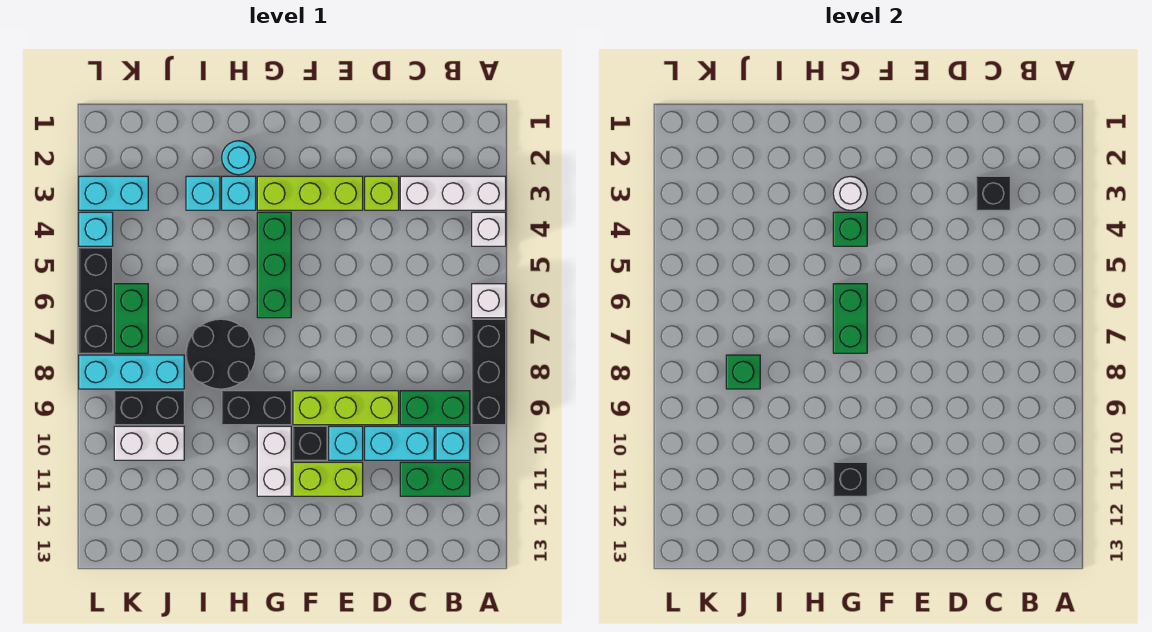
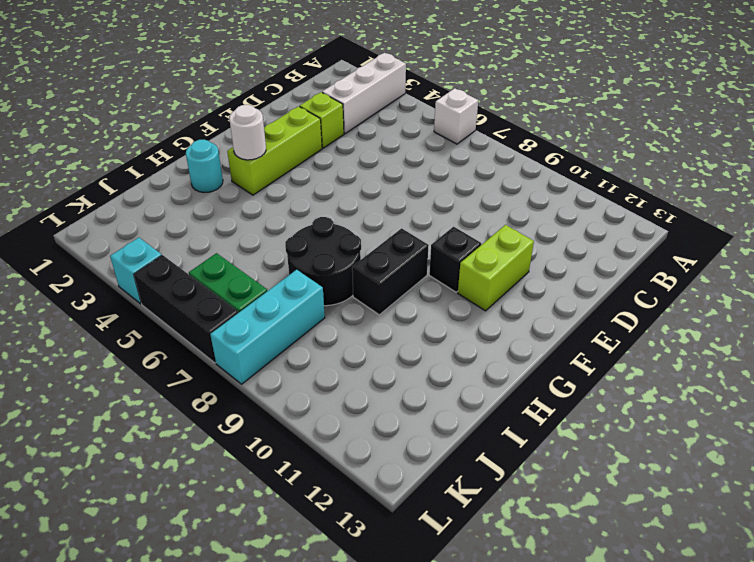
none -> white 1x1 brick [472,212,506,246]
none -> black 1x3 brick [472,319,506,425]
none -> green 1x2 brick [400,391,470,425]
none -> cyan 1x1 brick [436,426,470,460]

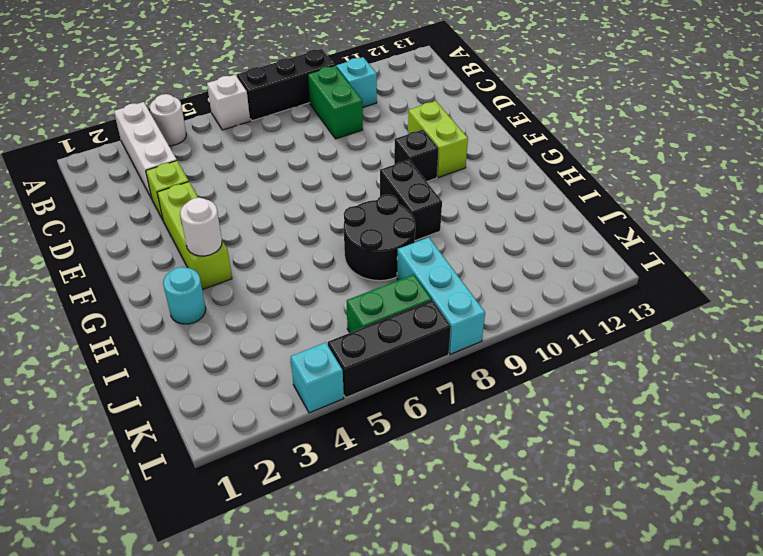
white 1x1 round brick [150,94,186,146] -> white 1x1 brick [472,212,506,246]
none -> green 1x2 brick [400,462,470,496]
none -> cyan 1x2 brick [365,426,434,460]
none -> lime 1x3 brick [293,391,399,425]
none -> cyan 1x1 brick [329,426,363,460]

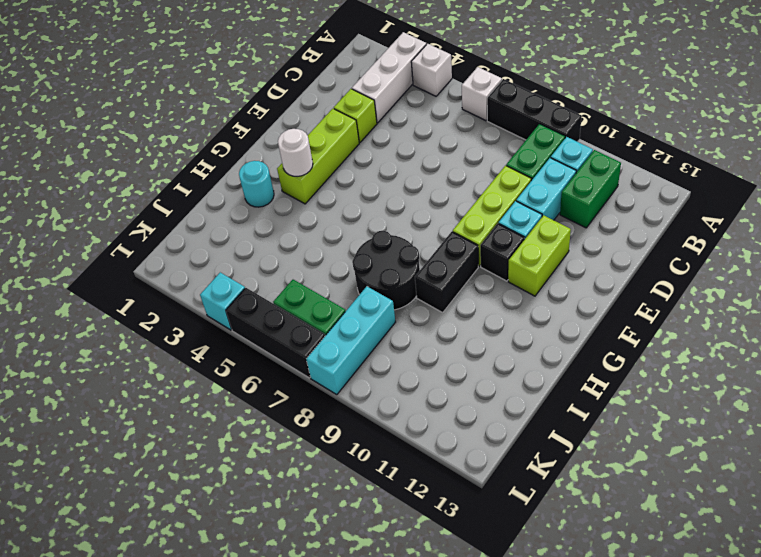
none -> green 1x3 brick [257,212,291,318]
none -> white 1x2 brick [257,426,291,496]
none -> cyan 1x1 brick [222,176,256,210]
none -> cyan 1x1 brick [186,176,220,210]

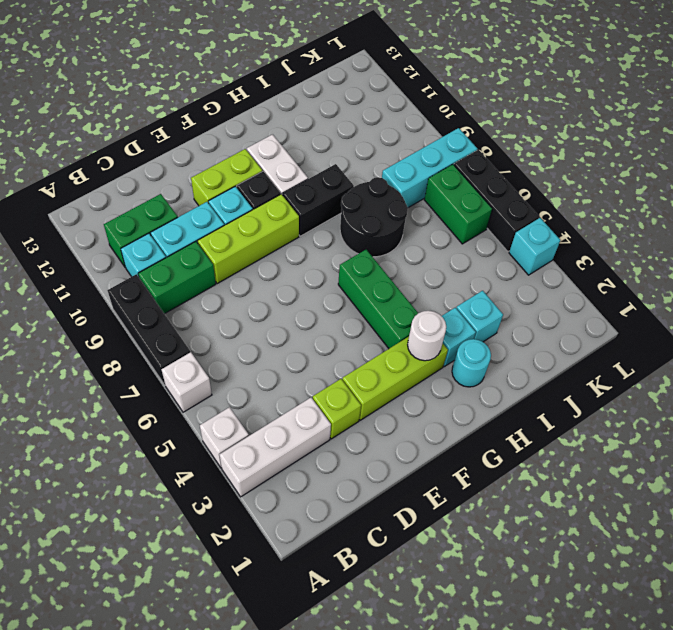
none -> black 1x2 brick [114,391,184,425]
none -> white 1x2 brick [114,426,184,460]
none -> cyan 1x2 brick [79,176,148,210]
none -> black 1x1 brick [976,176,1010,210]

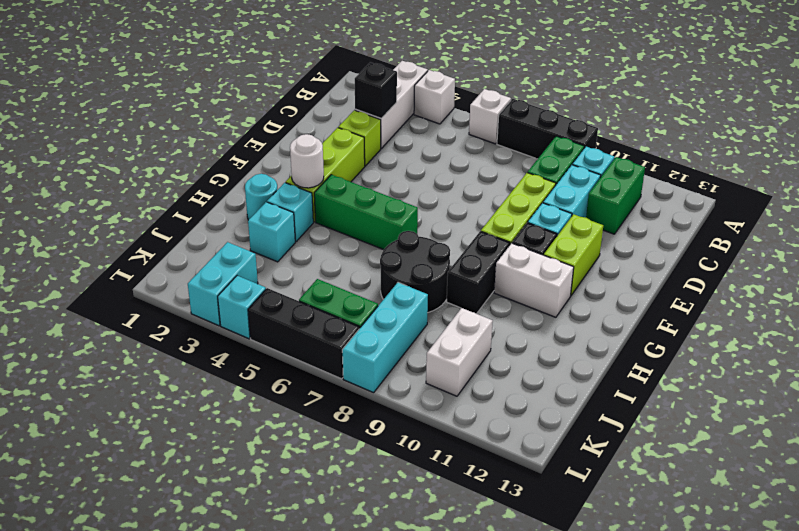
none -> black 1x2 brick [114,391,184,425]
none -> green 1x1 brick [833,212,867,246]
none -> green 1x2 brick [833,284,867,353]
none -> black 1x1 brick [833,462,867,496]

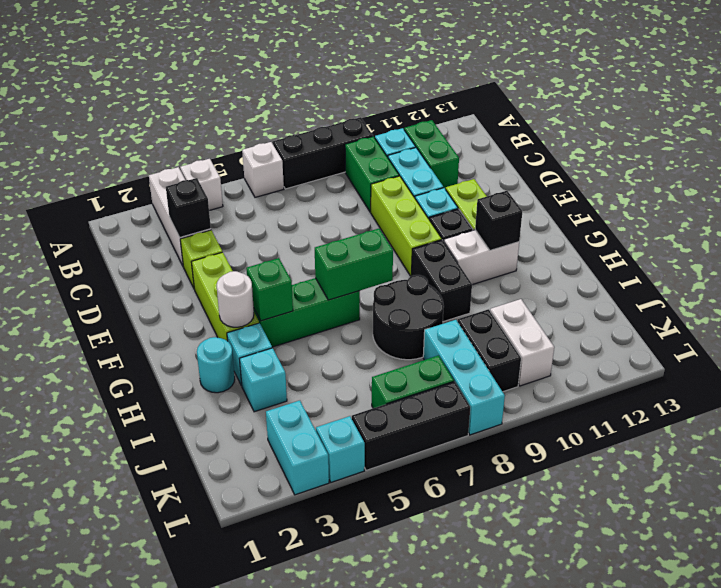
none -> green 1x1 brick [726,355,760,389]

